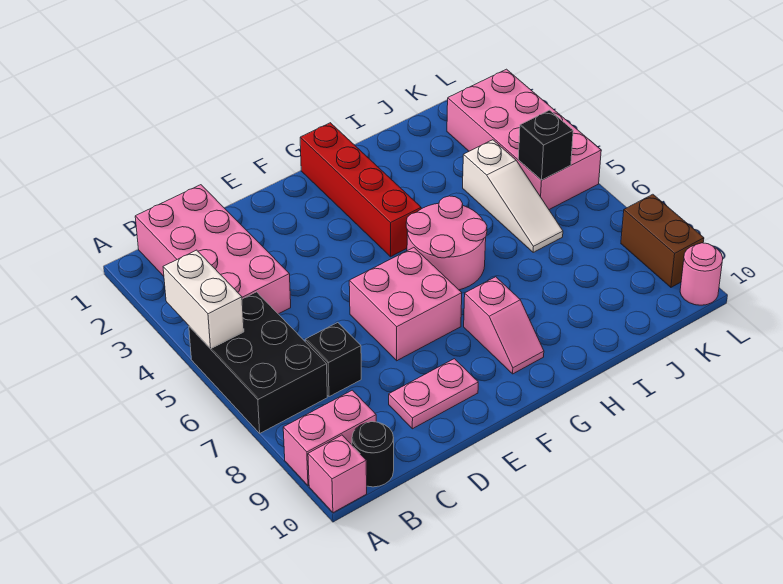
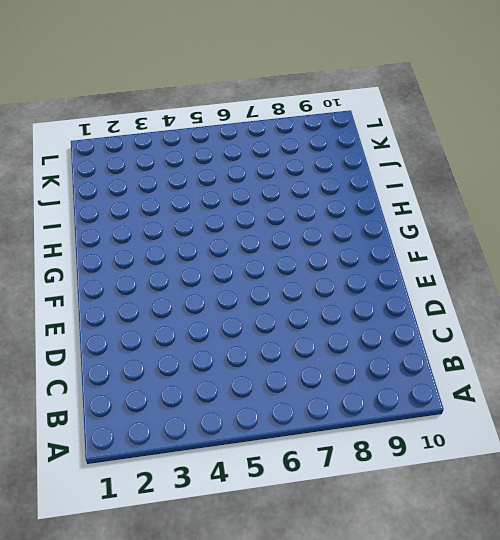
none -> black 2x3 brick [189,292,327,433]
none -> pink 1x2 brick [283,390,376,486]
none -> pink 1x1 brick [308,435,367,513]

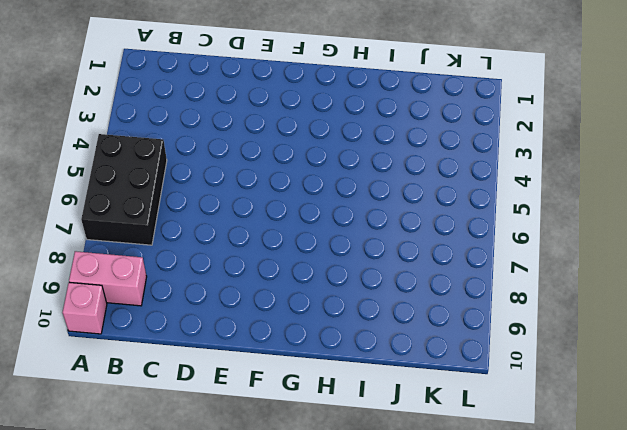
none -> pink 2x4 brick [135,185,291,314]
none -> black 1x1 round brick [352,422,394,487]
none -> black 1x1 brick [305,323,361,397]

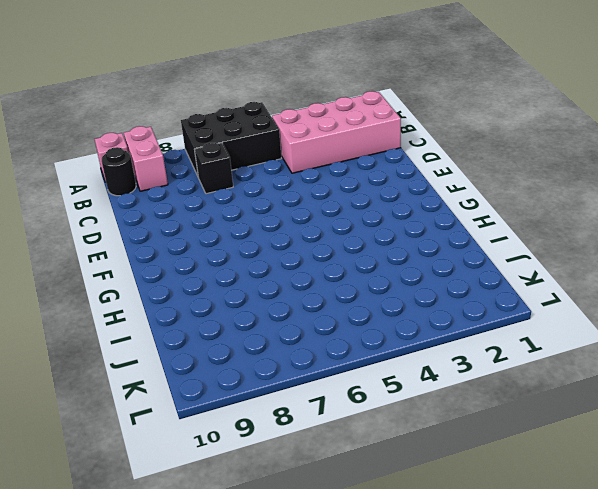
none -> pink 1x2 plate [389,359,478,429]
none -> pink 2x2 brick [349,248,462,361]
none -> red 1x4 brick [300,123,421,257]

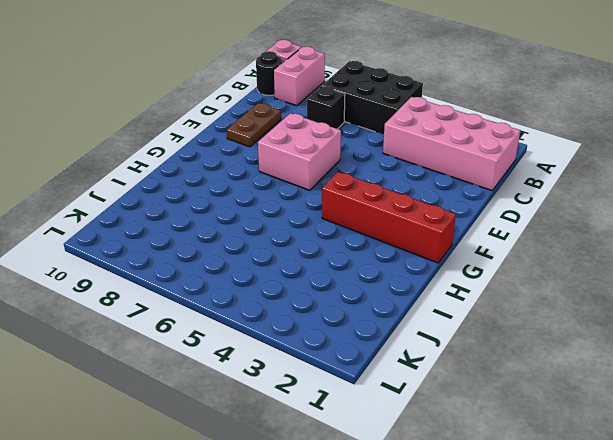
brown 1x2 plate [227,103,281,147] -> pink 1x2 plate [389,359,478,429]
none -> pink 2x2 round brick [406,196,487,290]
none -> pink 1x2 slope [464,277,544,374]
none -> white 1x3 slope [463,140,563,252]

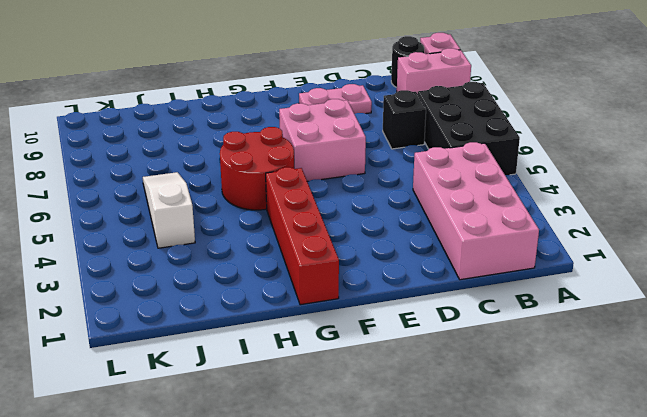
red 2x2 round brick [220,127,294,210] -> pink 2x2 round brick [406,196,487,290]
none -> pink 1x2 slope [464,277,544,374]
none -> pink 2x4 brick [447,69,601,210]
none -> brown 1x2 brick [621,194,704,287]

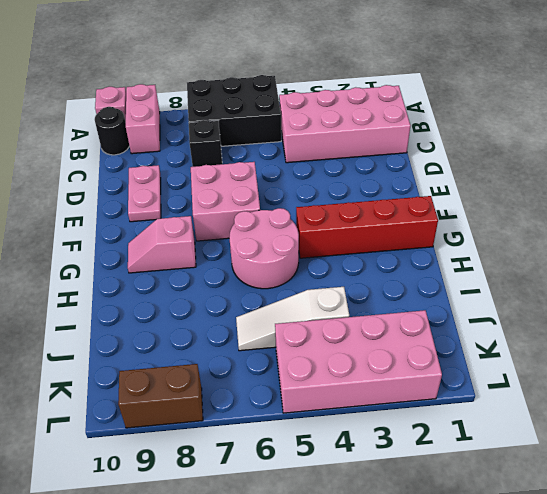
none -> pink 1x1 round brick [680,243,723,305]
none -> white 1x2 brick [163,250,244,349]
none -> black 1x1 brick [518,110,573,180]

